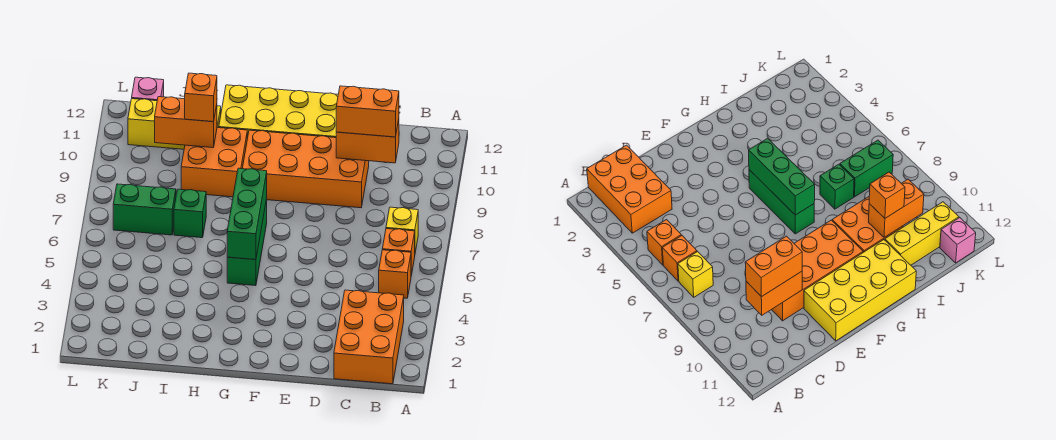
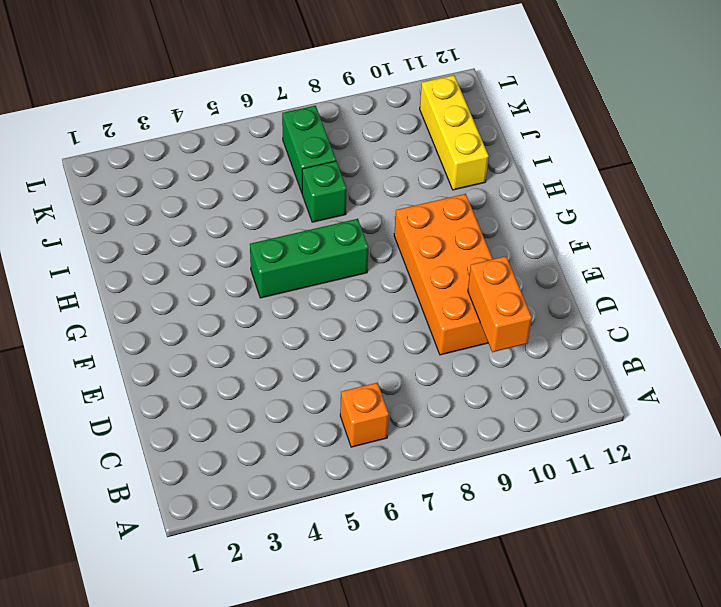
none -> orange 2x3 brick [334,290,404,384]
none -> orange 1x1 brick [379,250,411,298]
none -> yellow 1x1 brick [386,207,418,252]

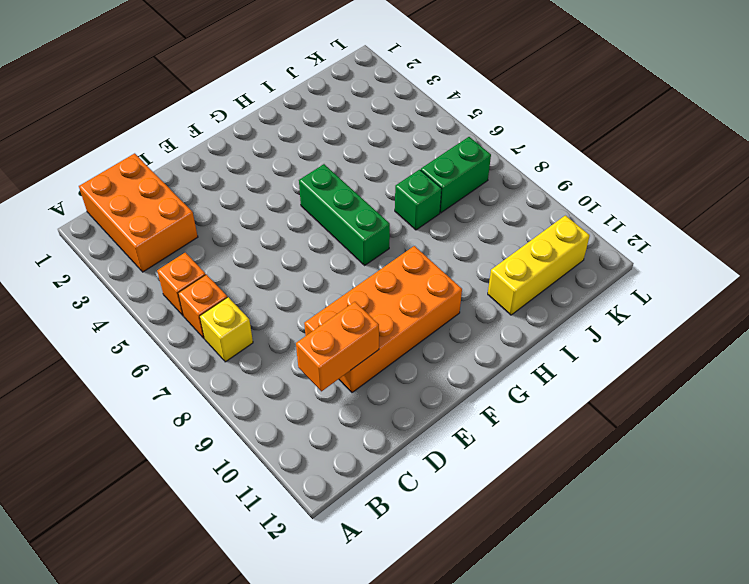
none -> yellow 2x4 brick [219,85,338,138]
none -> orange 2x2 brick [181,128,247,197]
none -> pink 1x1 brick [132,77,164,101]

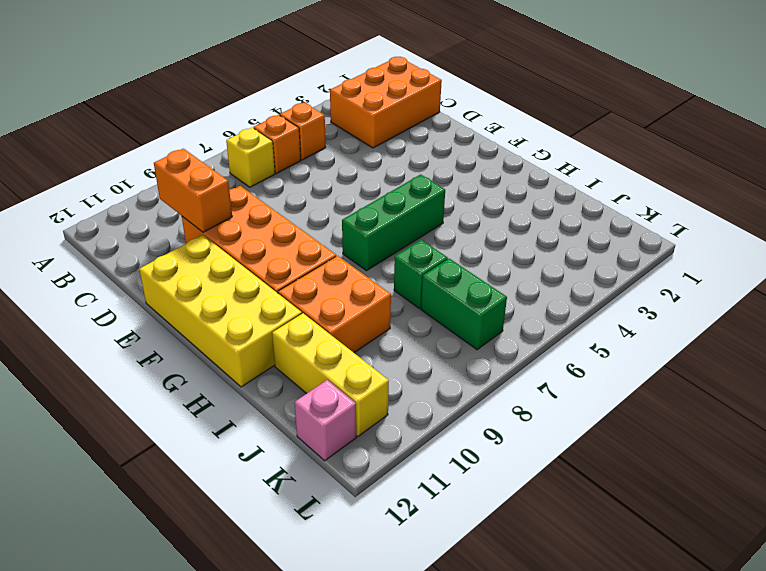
none -> green 1x3 brick [227,168,267,260]
none -> orange 1x2 brick [155,97,217,148]
none -> orange 1x2 brick [336,86,399,137]

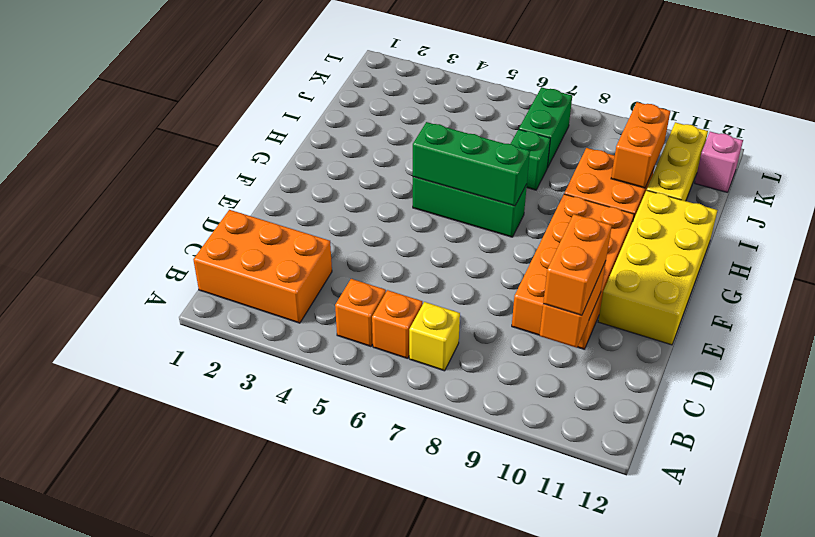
none -> orange 1x1 brick [185,73,217,122]

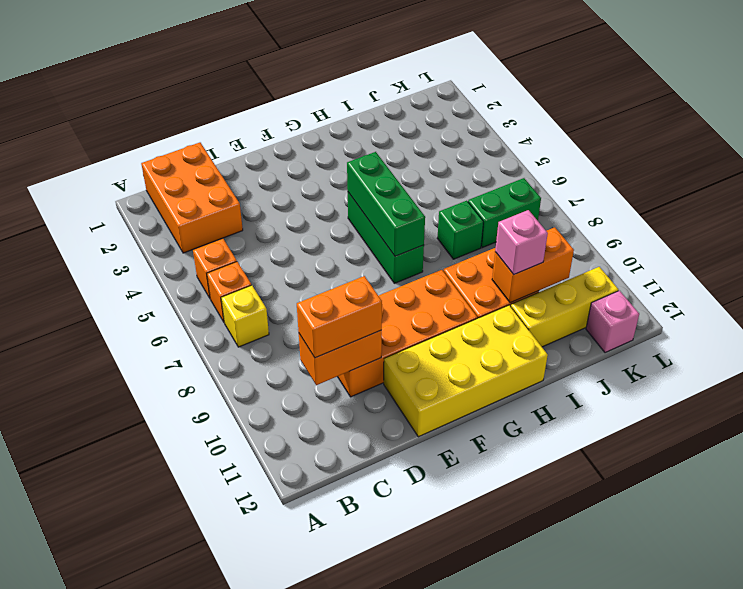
pink 1x1 brick [495,210,548,275] -> orange 1x1 brick [185,73,217,122]

